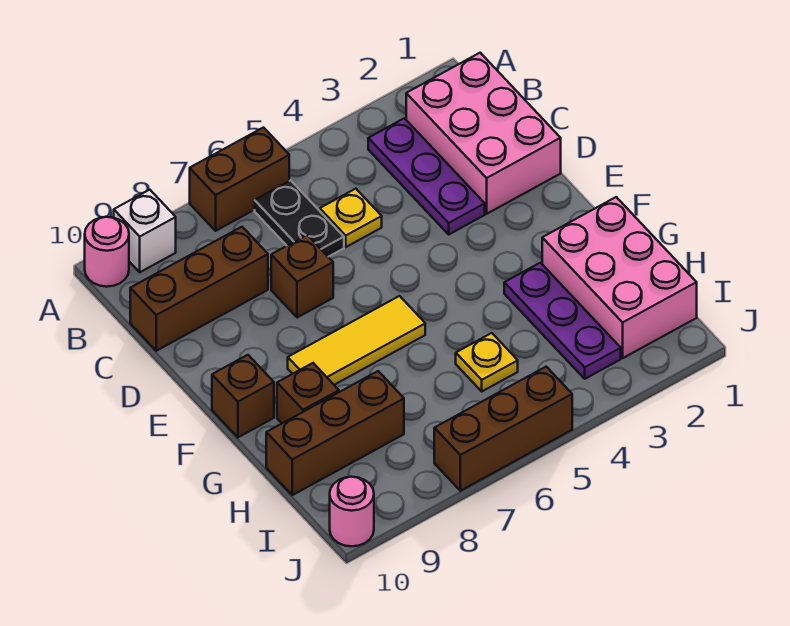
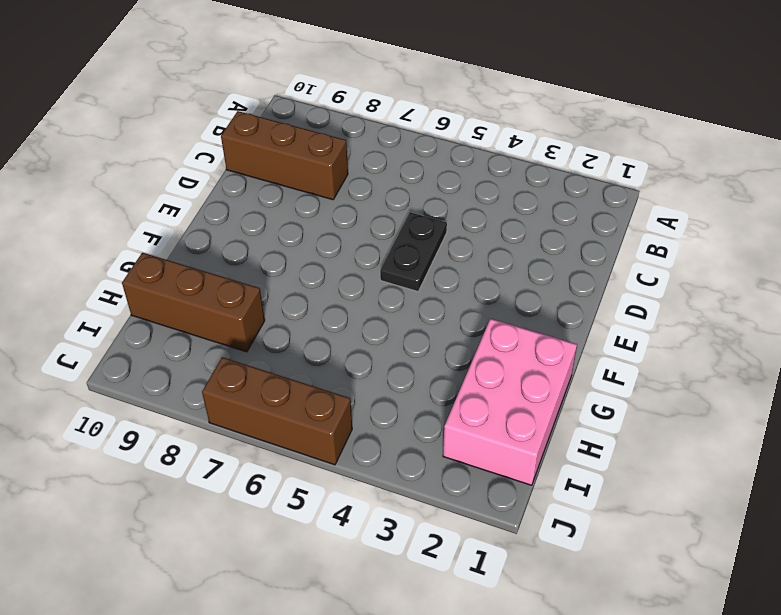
black 1x2 plate [380,212,447,291] -> black 1x2 plate moved to [255,180,344,257]
none -> brown 1x2 brick [190,128,289,231]
none -> white 1x1 brick [114,190,176,272]
none -> pink 1x1 round brick [85,217,129,287]

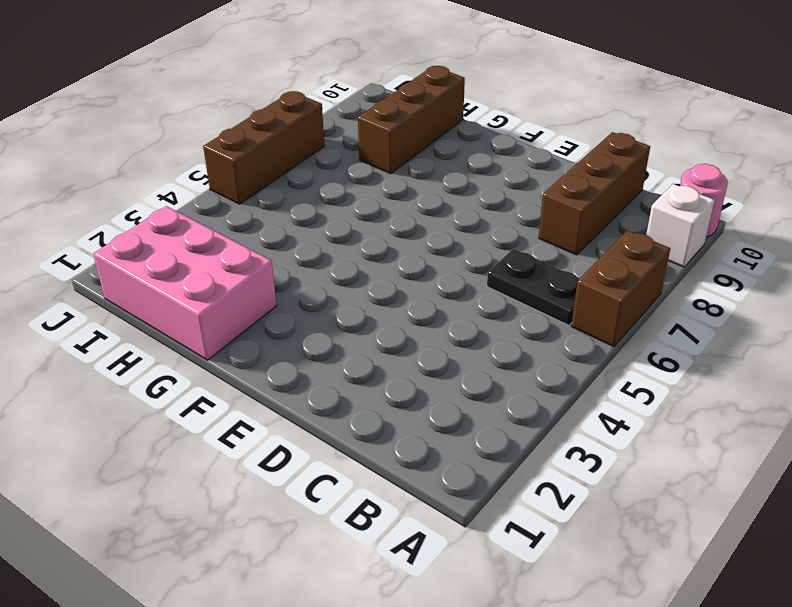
none -> pink 2x3 brick [406,53,561,214]
none -> purple 1x3 plate [368,118,485,234]
none -> yellow 1x1 plate [320,189,382,247]

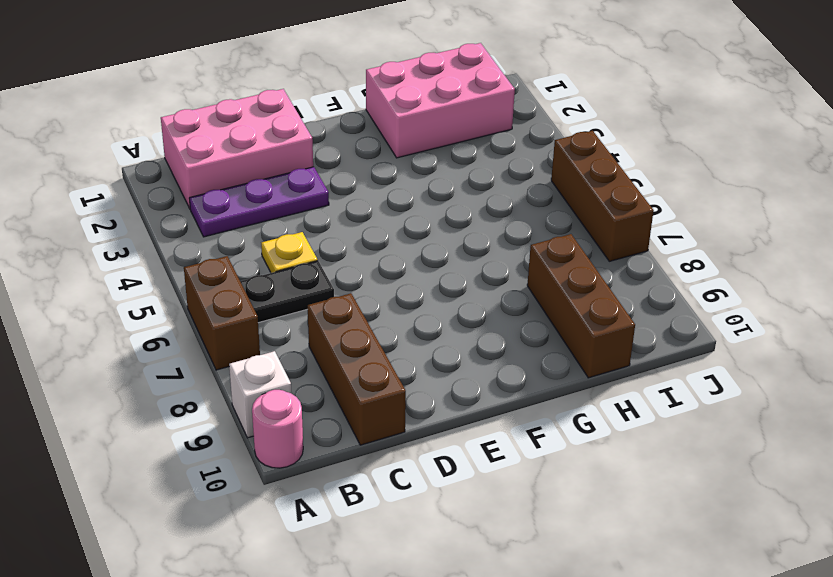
none -> brown 1x1 brick [271,235,333,318]
none -> yellow 1x3 tile [288,296,425,385]
none -> brown 1x1 brick [212,355,274,437]

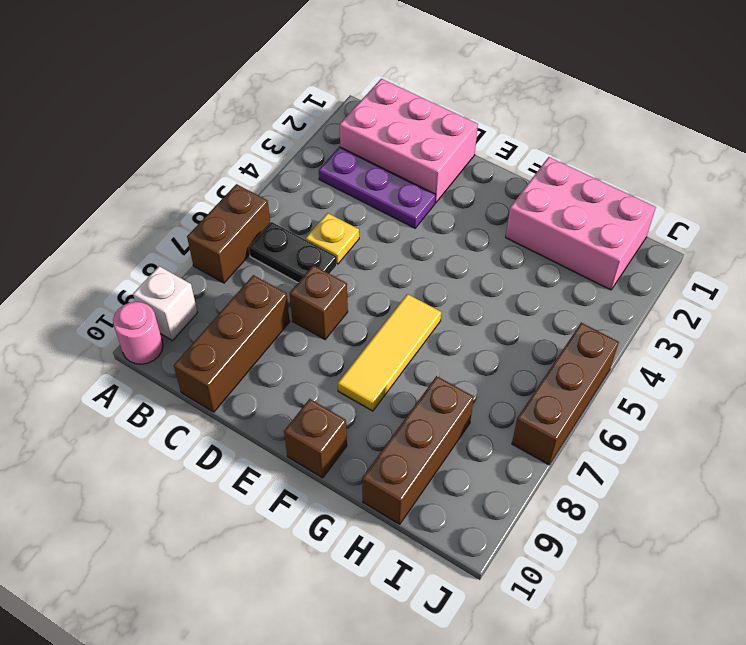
none -> purple 1x3 plate [504,263,621,379]
none -> brown 1x1 brick [277,363,339,423]
none -> yellow 1x1 plate [456,333,518,391]

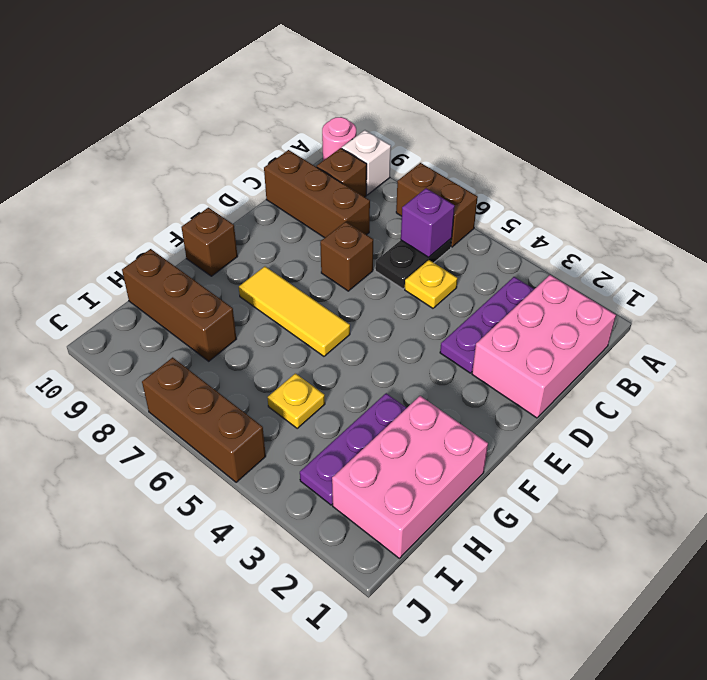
purple 1x1 brick [401,188,455,257] -> none
brown 1x1 brick [317,148,367,197] -> brown 1x1 brick moved to [277,363,339,423]
none -> pink 1x1 round brick [330,477,374,546]

